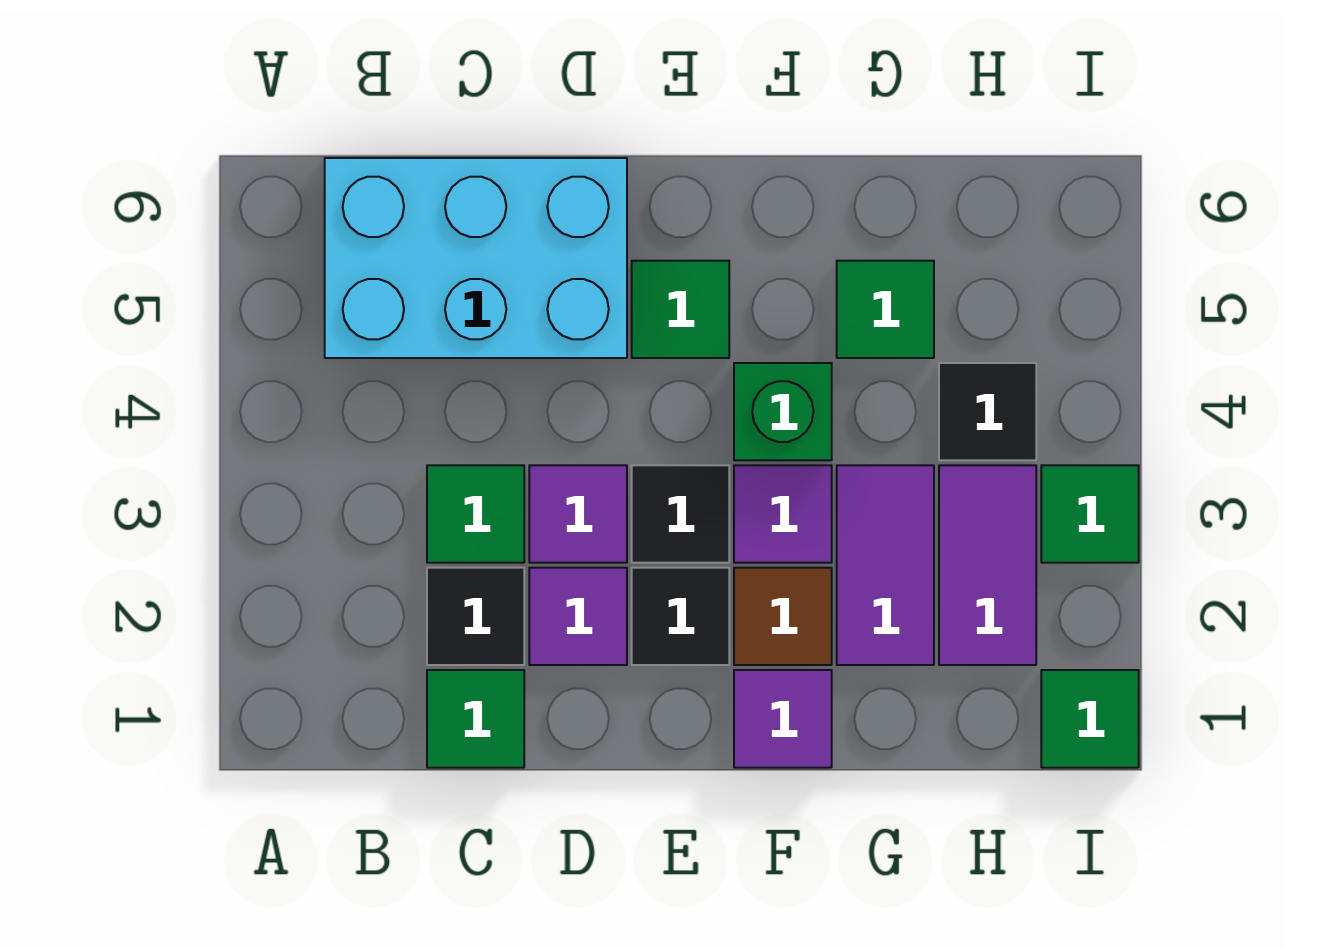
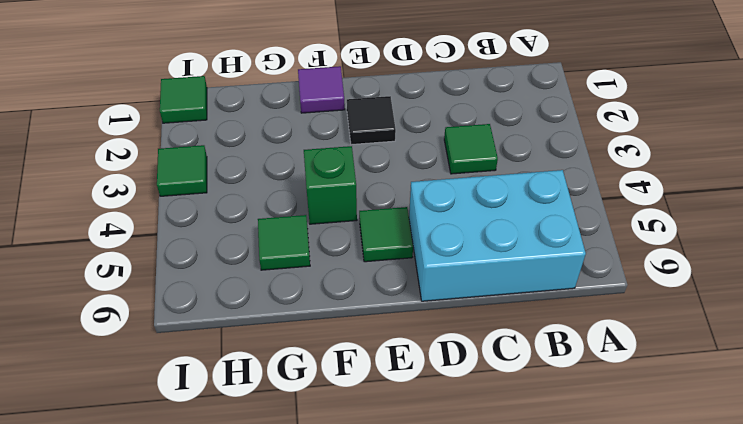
none -> green 1x1 tile [427,670,524,768]
none -> black 1x1 tile [427,568,524,665]
none -> purple 1x1 tile [529,568,627,665]

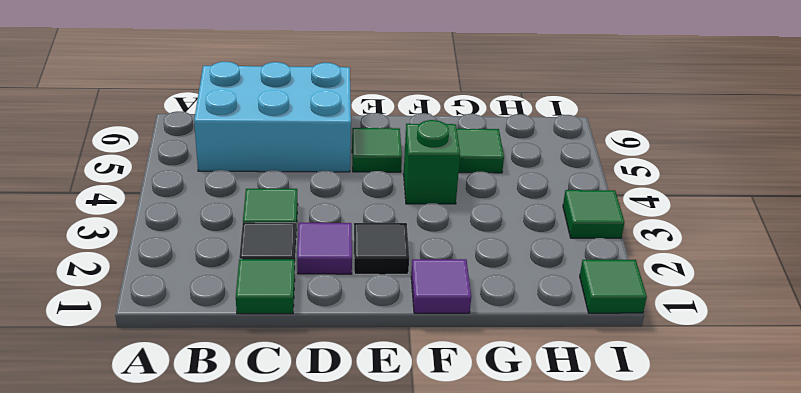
none -> purple 1x1 tile [529,465,627,563]
none -> black 1x1 tile [632,465,729,563]
none -> brown 1x1 tile [734,568,832,665]

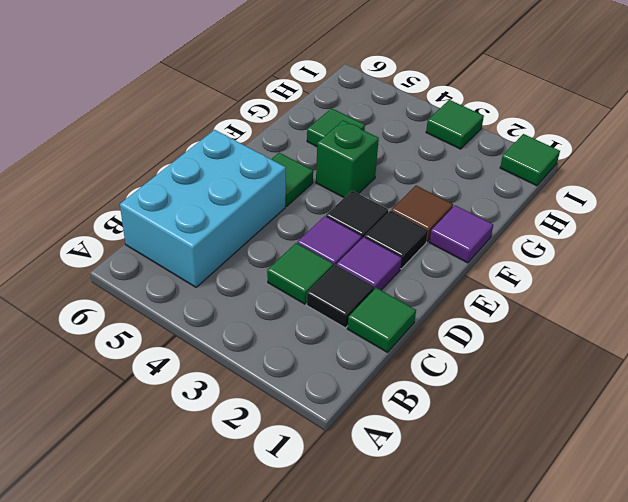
none -> purple 1x1 tile [734,465,832,563]
none -> purple 1x2 tile [837,465,934,665]
none -> purple 1x2 tile [939,465,1036,665]

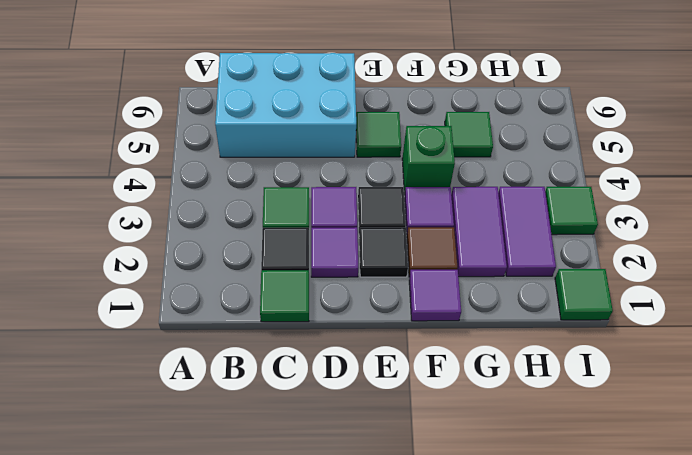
none -> black 1x1 tile [939,363,1036,460]

